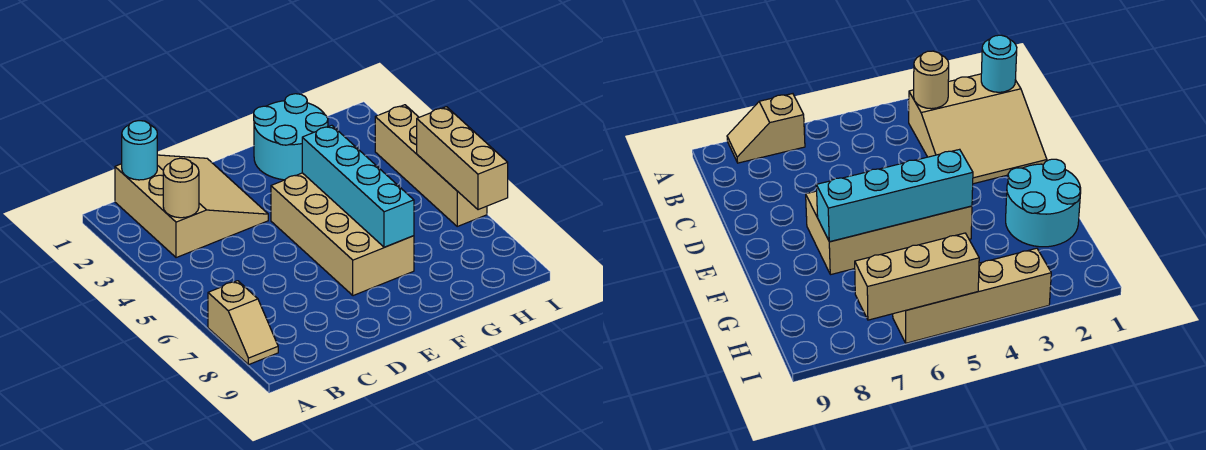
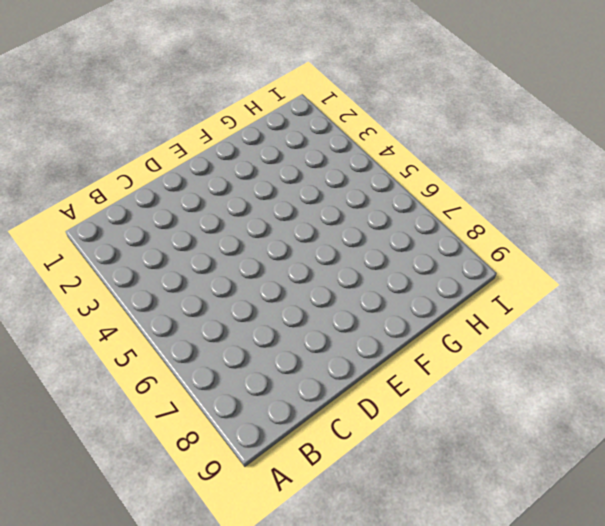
none -> tan 1x2 slope [208,281,278,365]
none -> tan 3x3 slope [115,155,268,258]

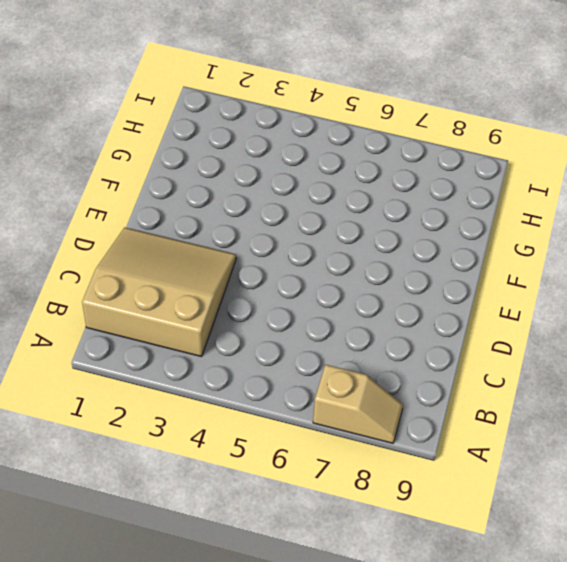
none -> tan 2x4 brick [271,173,414,296]
none -> cyan 2x2 round brick [254,94,328,180]

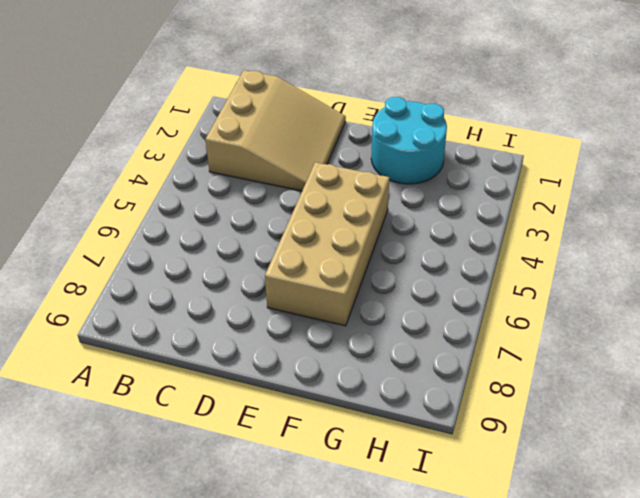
none -> tan 1x2 slope [208,281,278,365]
none -> tan 1x4 brick [375,105,487,226]

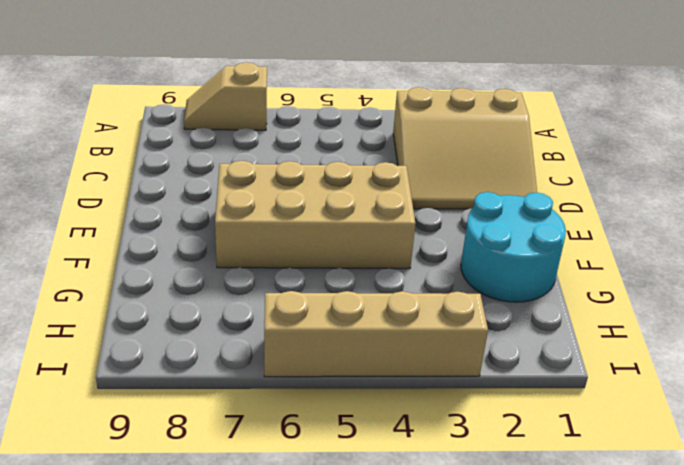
none -> cyan 1x1 round brick [122,121,157,180]
none -> tan 1x1 round brick [163,158,199,218]

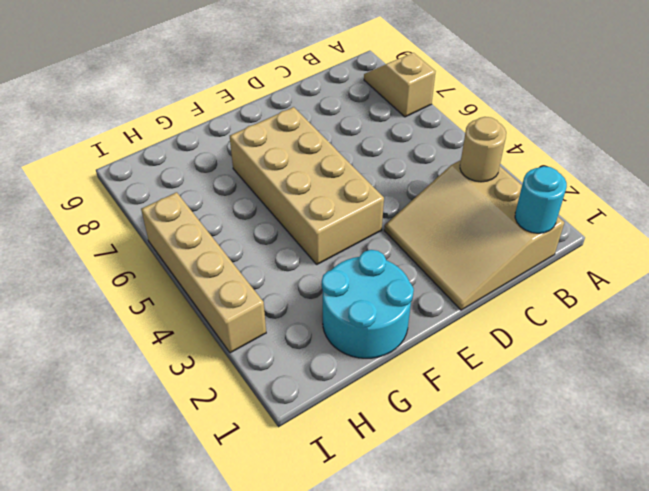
none -> cyan 1x4 brick [302,125,414,247]
none -> tan 1x3 brick [417,107,508,210]

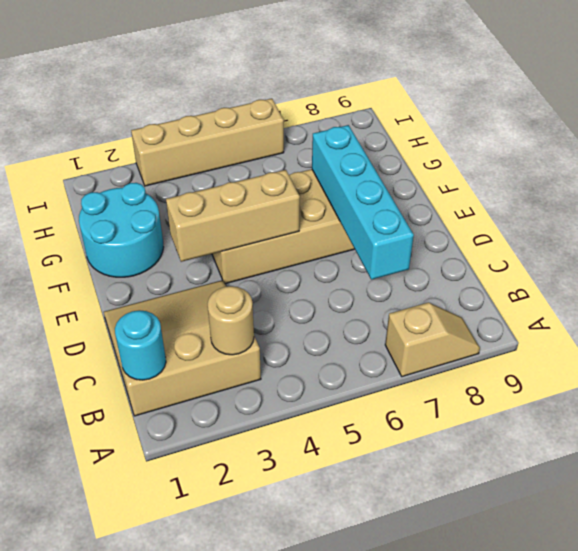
cyan 1x4 brick [312,125,414,280] -> cyan 1x4 brick turned to [302,125,414,247]
tan 1x3 brick [166,170,300,262] -> tan 1x3 brick moved to [417,107,508,210]

